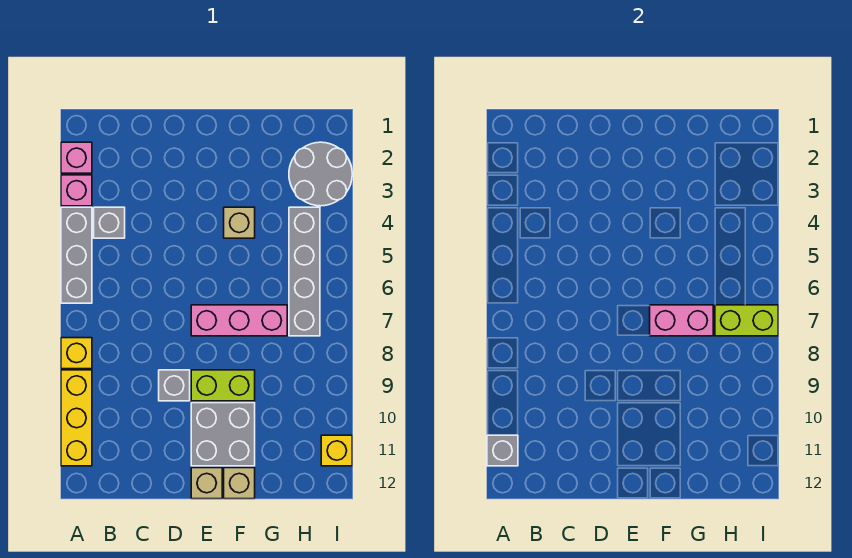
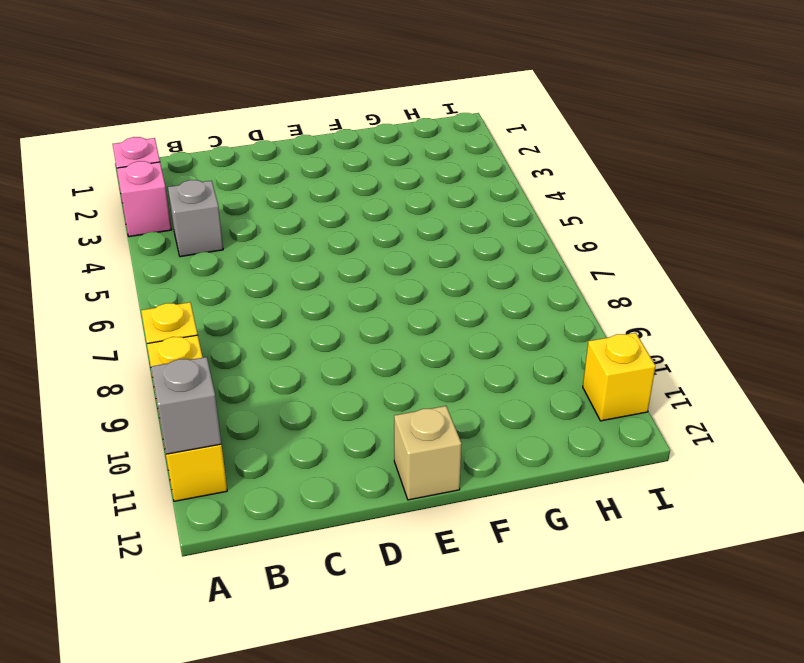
none -> grey 1x3 brick [61,207,92,303]
none -> grey 1x1 brick [159,370,190,401]
none -> pink 1x3 brick [191,305,287,336]

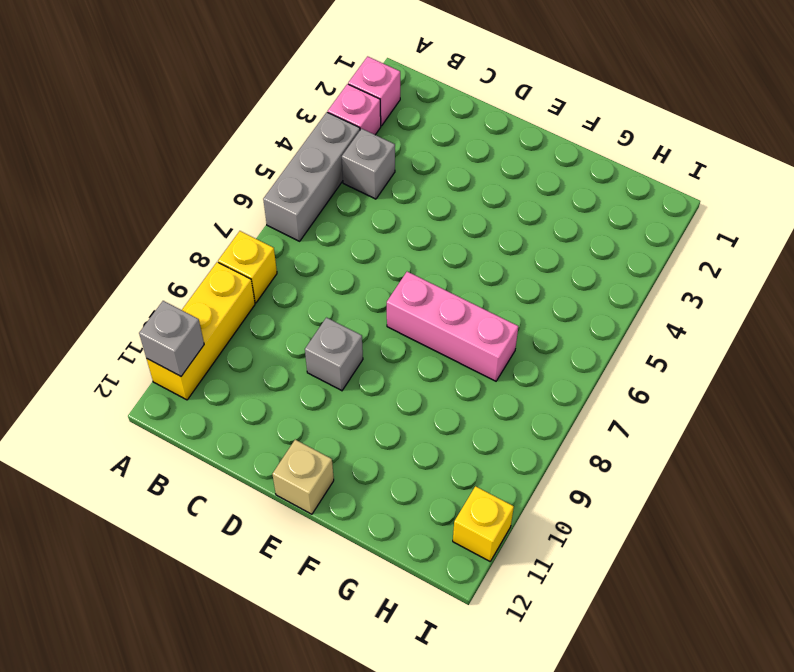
none -> lime 1x2 brick [191,370,255,401]
none -> grey 2x2 brick [191,403,255,466]
none -> tan 1x1 brick [224,207,255,238]

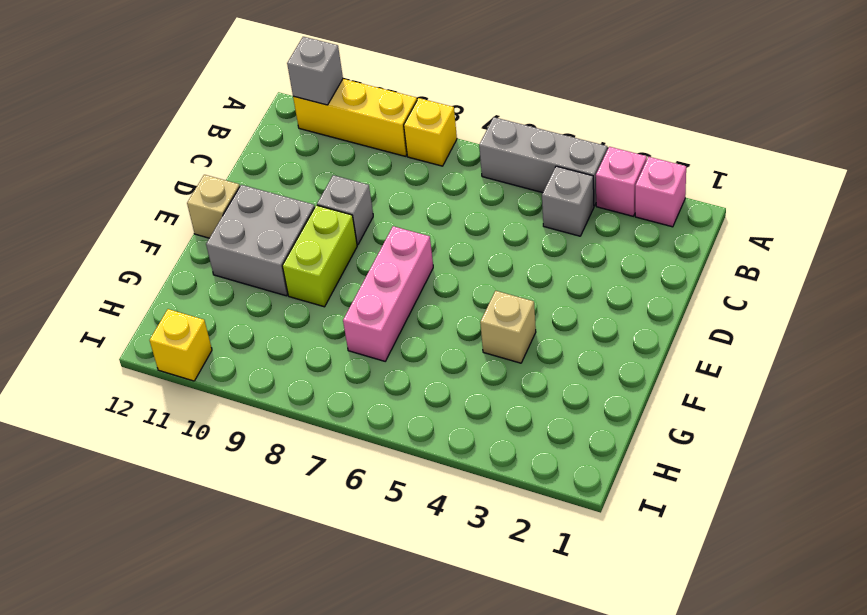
none -> tan 1x1 brick [224,468,255,499]
none -> grey 2x2 round brick [289,142,352,206]
none -> grey 1x4 brick [289,207,320,336]

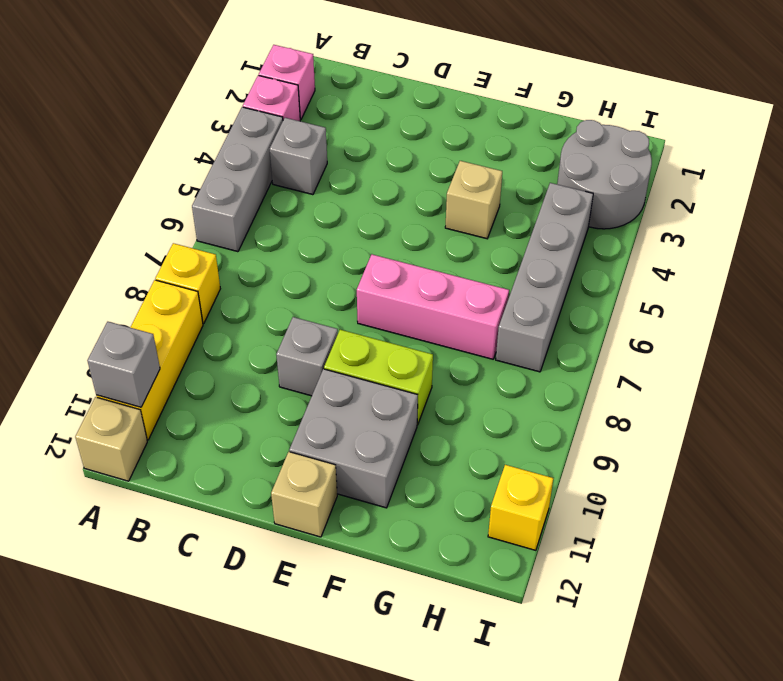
tan 1x1 brick [75,397,147,481] -> tan 1x1 brick moved to [224,468,255,499]
none -> pink 1x2 brick [650,305,713,336]
none -> lime 1x2 brick [715,305,778,336]

